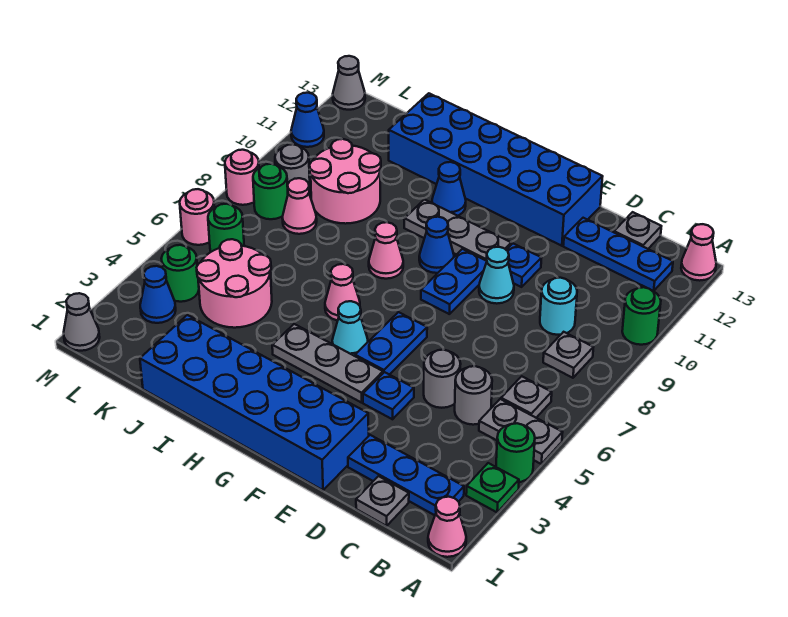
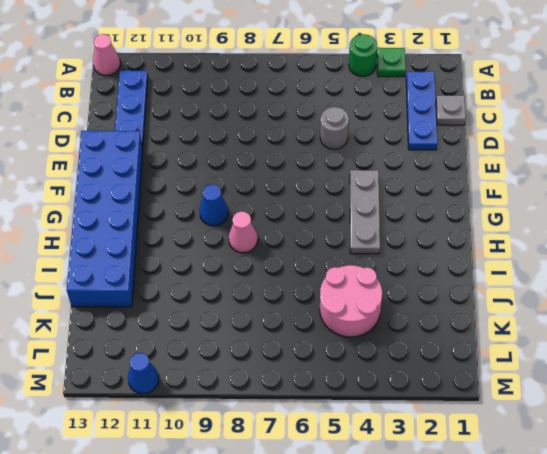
none -> pink 1x1 cone [428,497,466,557]
none -> grey 1x2 plate [479,399,563,464]
none -> green 1x1 round brick [622,287,661,345]
none -> grey 1x1 plate [501,376,552,418]

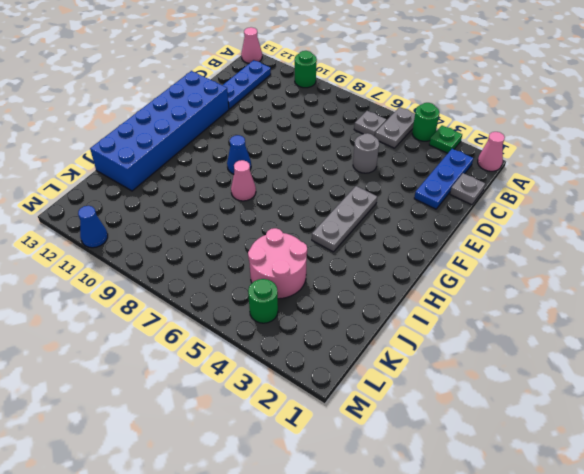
none -> grey 1x1 plate [543,332,593,378]
none -> grey 1x1 round brick [455,366,492,425]
none -> cyan 1x1 round brick [540,278,577,335]
none -> grey 1x1 plate [614,212,661,249]

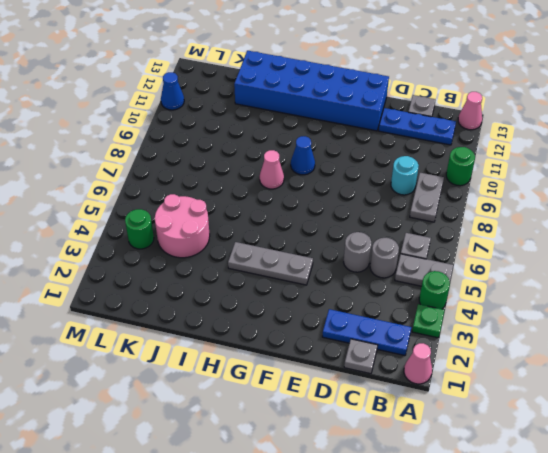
grey 1x2 plate [410,173,444,222] -> grey 1x1 plate [543,332,593,378]
none -> blue 2x6 brick [140,315,369,490]
none -> blue 1x1 plate [363,372,414,419]
none -> cyan 1x1 cone [479,247,514,304]
none -> blue 1x1 plate [507,244,541,287]

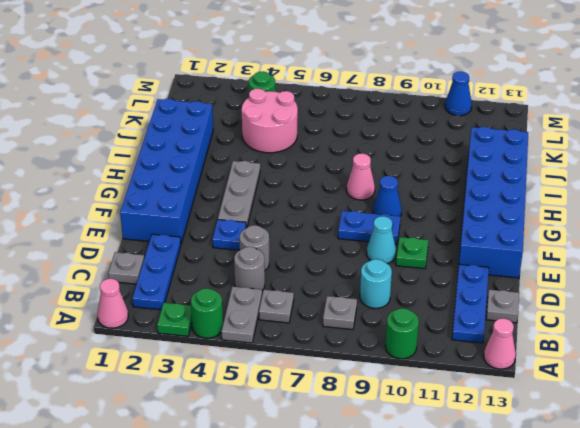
green 1x1 plate [396,237,428,269] -> blue 1x1 plate [507,244,541,287]
none -> blue 1x2 plate [355,312,427,375]
none -> grey 1x3 plate [404,200,511,261]
none -> cyan 1x1 cone [332,301,368,356]
none -> pink 1x1 cone [325,264,360,321]

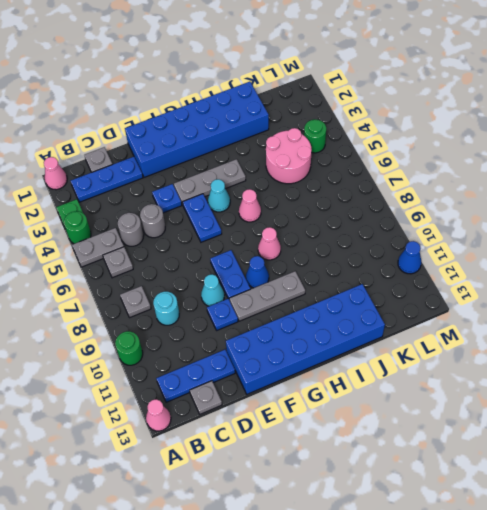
none -> blue 1x1 cone [432,162,466,216]
none -> pink 2x2 round brick [309,139,381,224]
none -> pink 1x1 cone [282,178,317,234]
none -> blue 1x1 cone [140,266,176,323]

